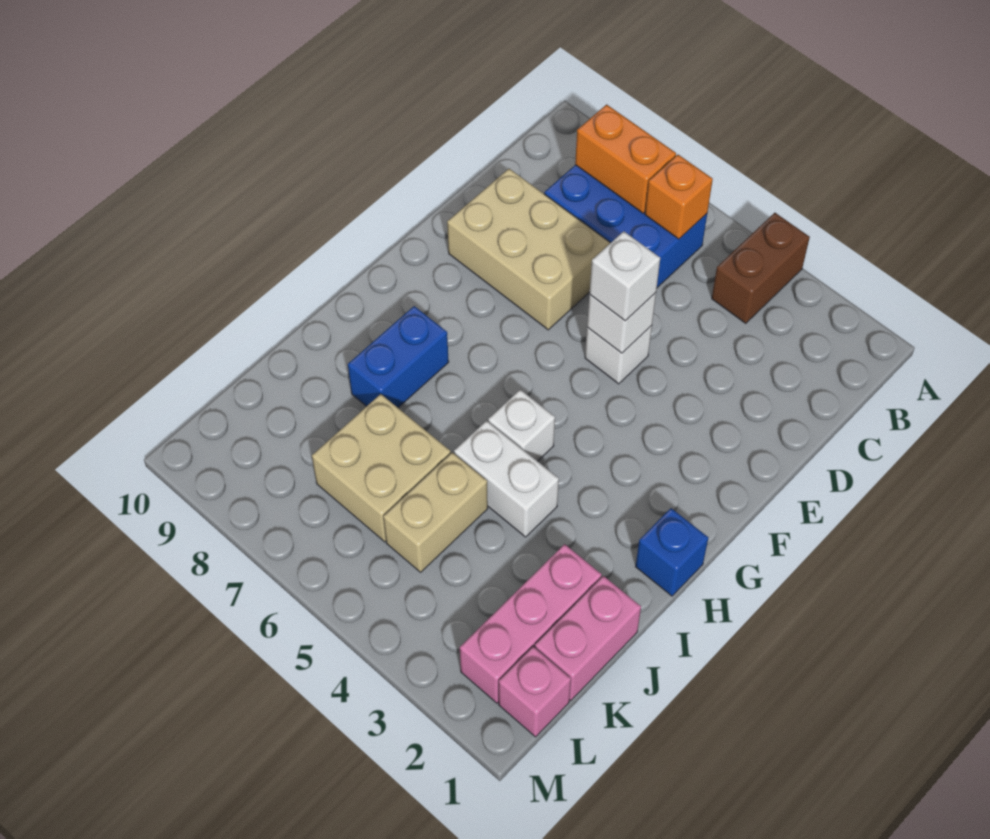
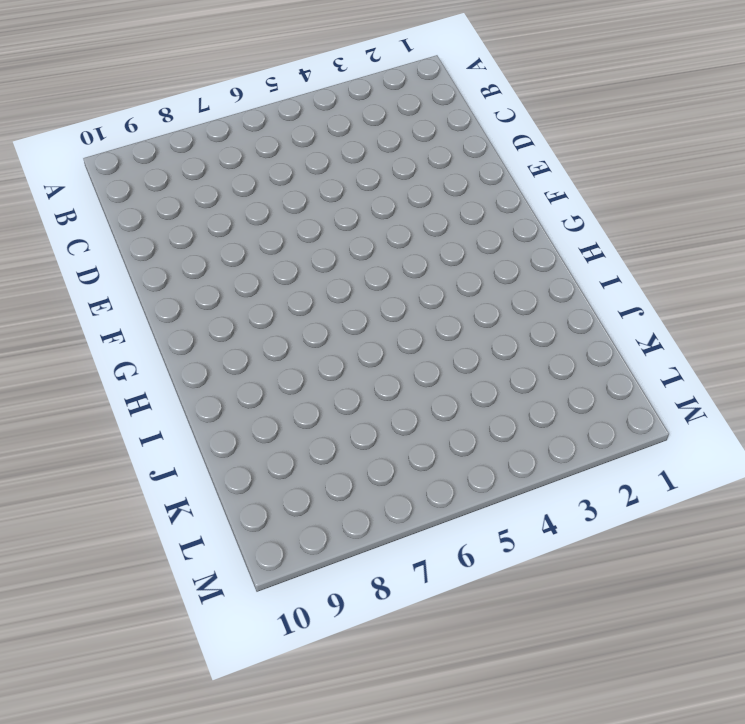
none -> brown 1x2 brick [712,213,810,324]
none -> blue 2x3 brick [544,165,707,288]
none -> tan 2x3 brick [447,169,610,330]

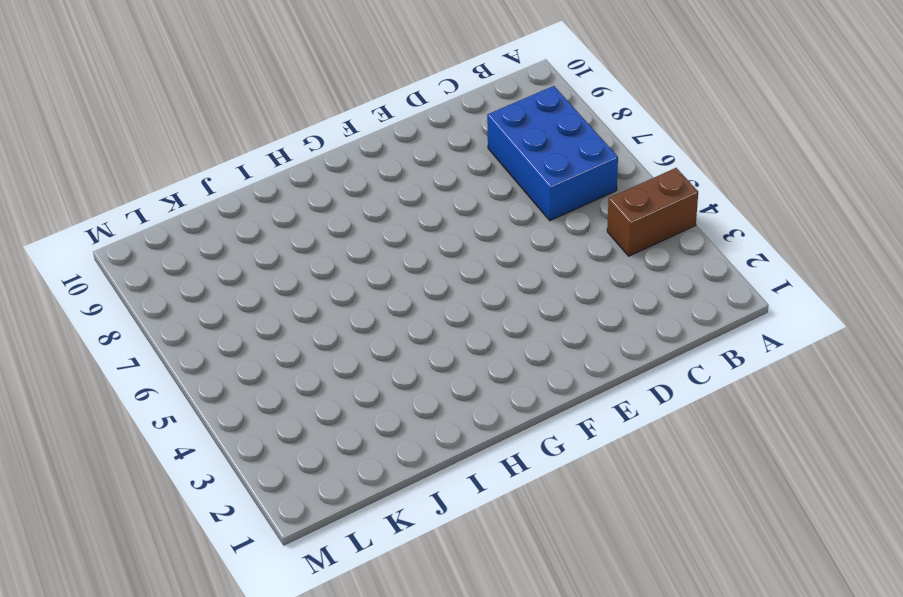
none -> tan 2x3 brick [447,169,610,330]
none -> white 1x1 brick [585,326,652,384]
none -> blue 1x1 brick [636,508,709,596]

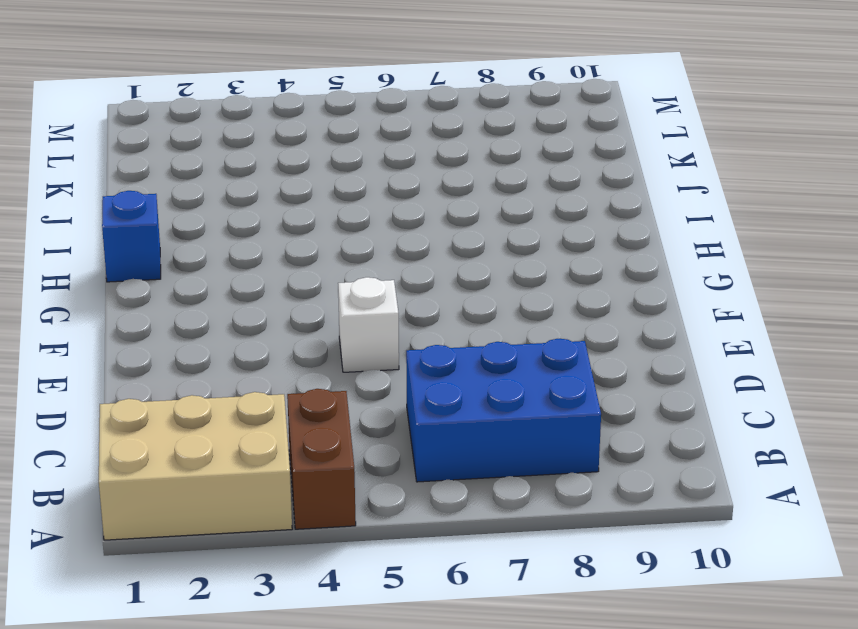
tan 2x3 brick [99,392,292,540] -> tan 2x3 brick moved to [447,169,610,330]
none -> white 1x1 brick [488,390,555,461]
none -> blue 1x2 brick [348,306,449,408]
none -> white 1x2 brick [454,421,559,537]

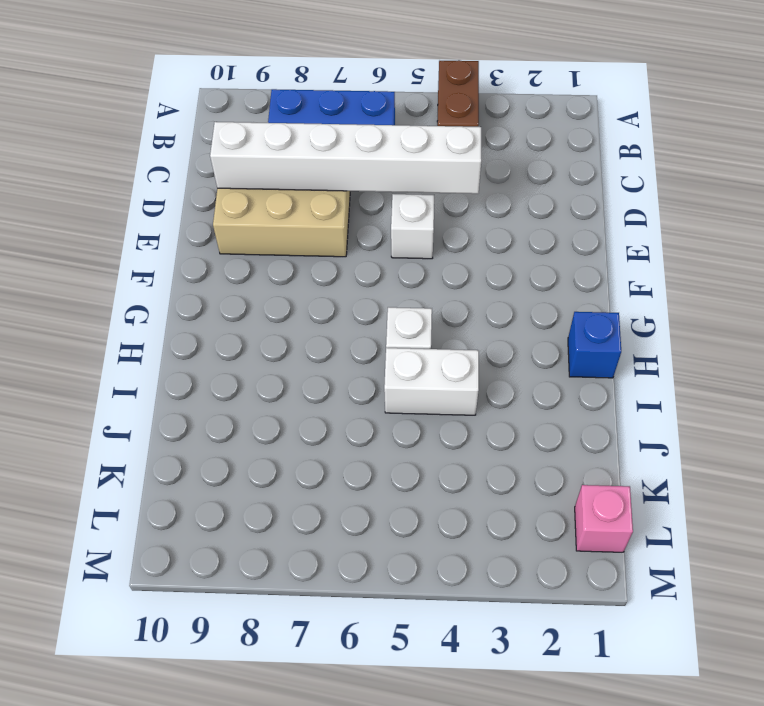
white 1x6 brick [210,122,481,194] -> none
none -> blue 1x2 brick [348,306,449,408]
none -> pink 1x2 brick [535,576,641,701]
none -> pink 1x3 brick [460,544,602,703]

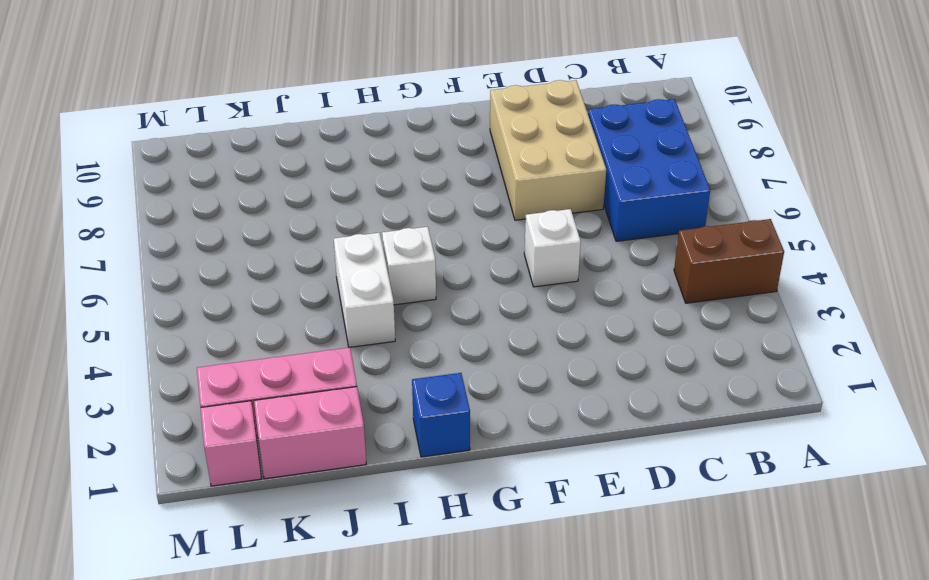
none -> blue 1x2 brick [348,306,449,408]
none -> tan 1x2 brick [383,452,488,572]
none -> tan 2x2 brick [312,394,451,542]

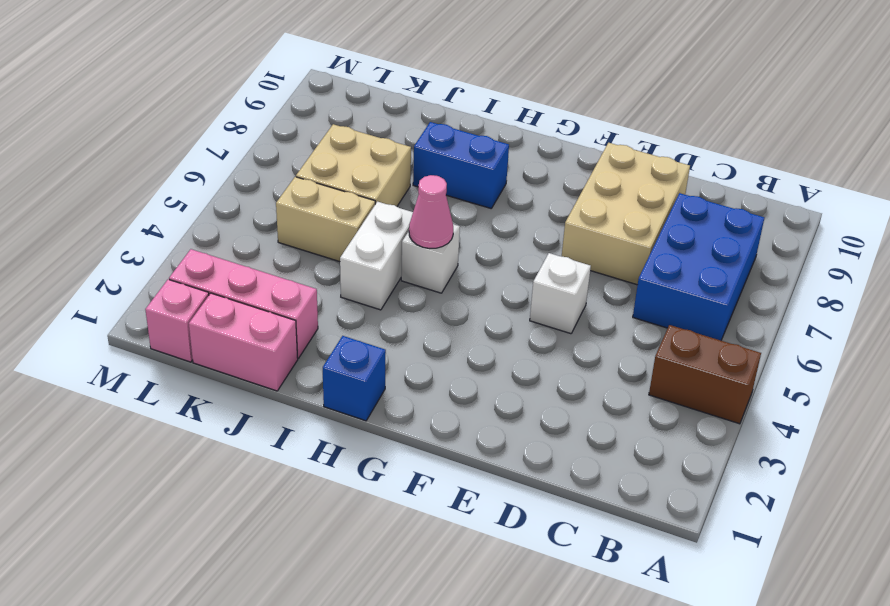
pink 1x1 cone [409,175,453,248] -> none
none -> orange 1x1 brick [645,155,713,239]
none -> orange 1x2 brick [575,104,676,213]
none -> white 1x1 brick [587,293,656,353]

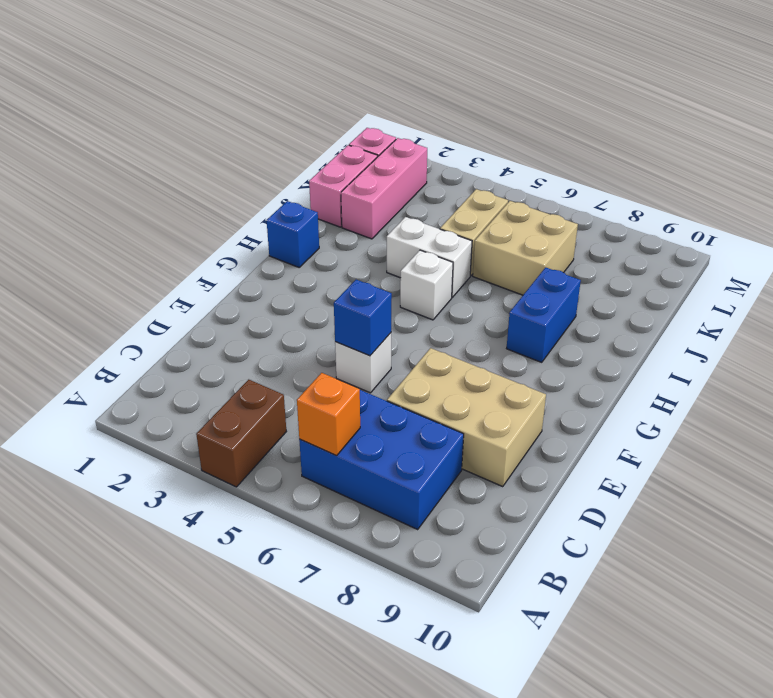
blue 1x1 brick [334,280,392,356] -> white 1x1 brick [587,293,656,353]
none -> orange 1x2 brick [575,104,676,213]
none -> white 1x1 brick [590,231,660,321]

